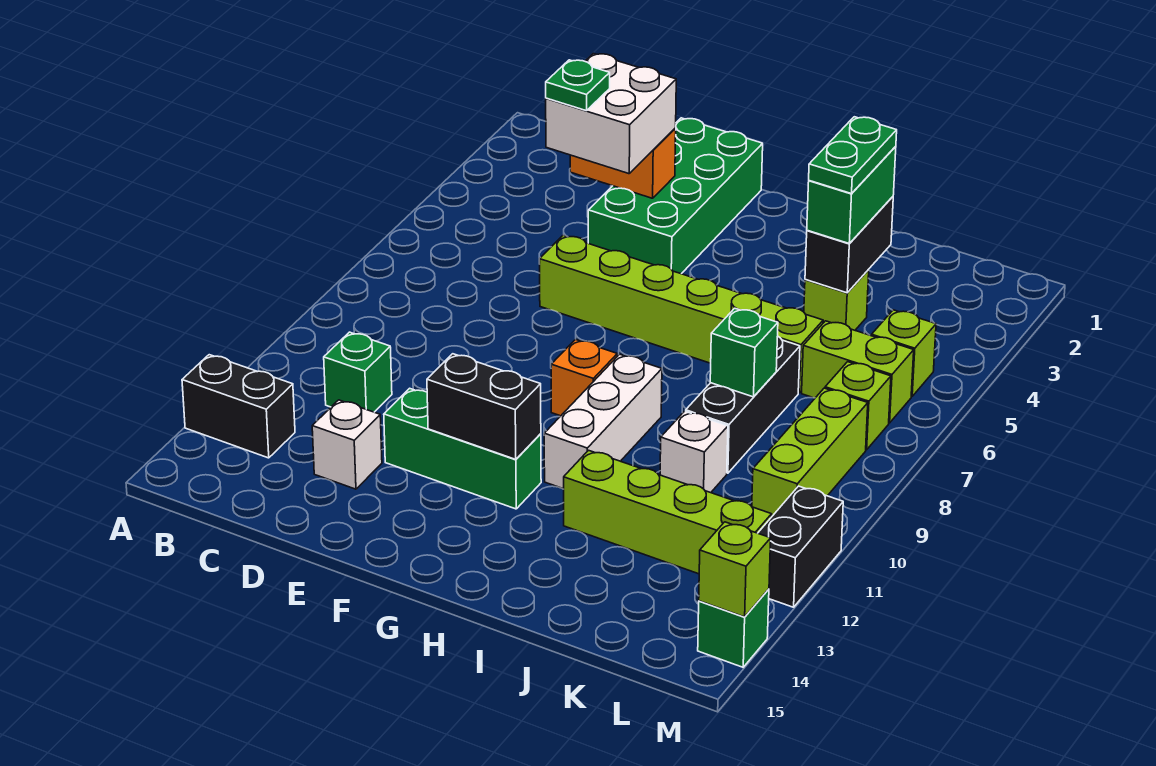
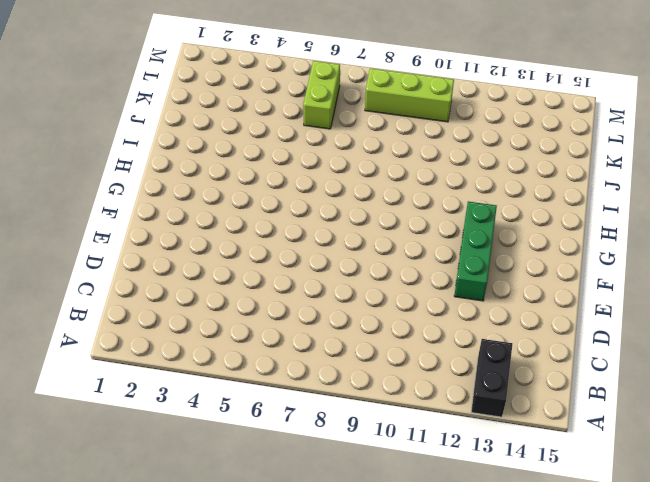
none -> green 1x1 brick [324,332,392,412]
none -> white 1x1 brick [312,400,382,489]
none -> green 2x4 brick [588,118,763,274]

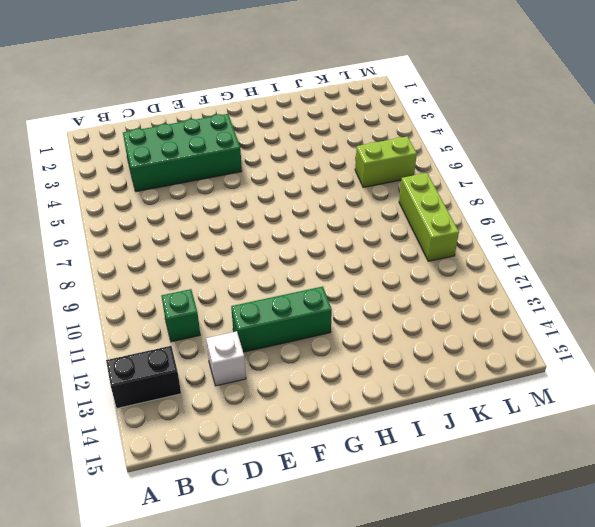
green 2x4 brick [123,114,242,192] -> green 2x4 brick turned to [588,118,763,274]
none -> lime 1x6 brick [540,235,823,393]
none -> orange 1x1 brick [551,339,617,416]
none -> white 1x3 brick [544,354,662,489]

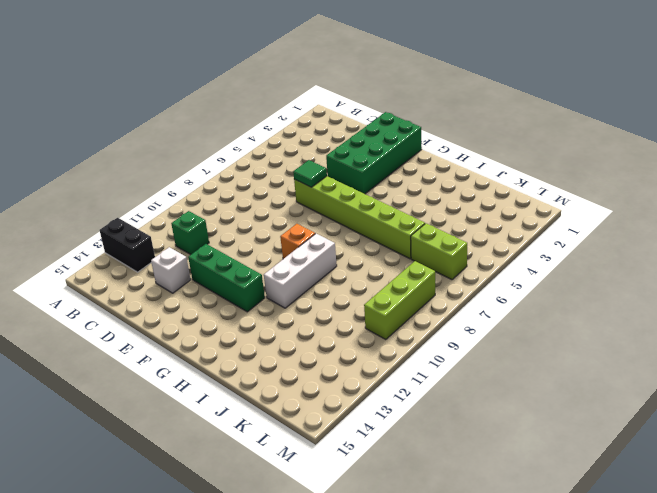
green 1x1 tile [293,160,327,187] -> none
none -> lime 1x4 brick [564,450,772,574]
none -> lime 1x1 brick [804,270,869,330]
none -> black 1x3 brick [686,336,800,473]

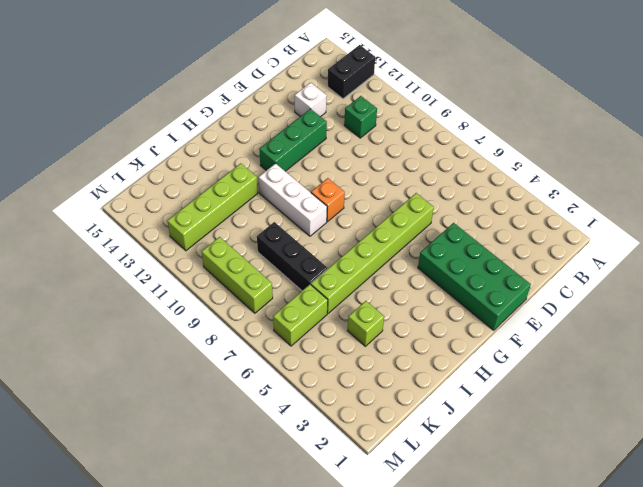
none -> white 1x1 brick [660,411,728,493]
none -> lime 1x1 brick [872,310,936,396]
none -> lime 1x1 brick [825,362,891,450]

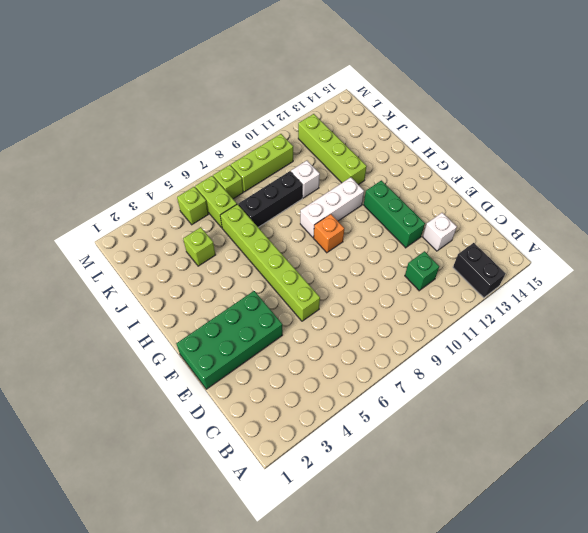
none -> black 1x2 brick [758,486,843,607]
none -> green 1x1 brick [698,589,769,667]
none -> orange 1x2 brick [570,128,676,198]

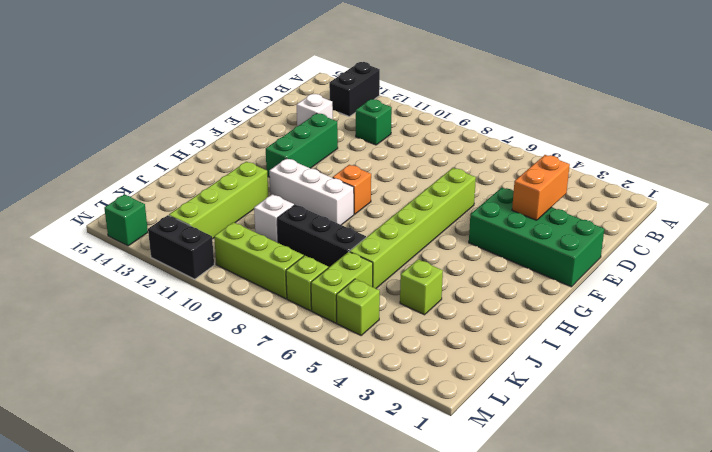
none -> black 1x2 brick [427,354,541,459]
none -> black 1x2 brick [805,197,893,293]
none -> green 1x1 brick [710,308,778,397]

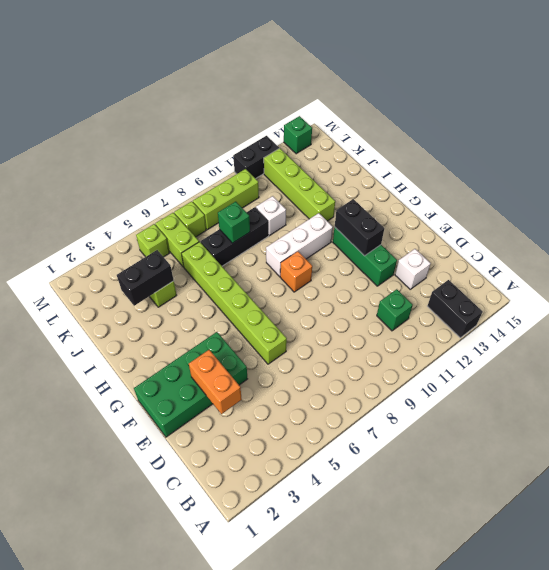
none -> lime 1x1 brick [699,522,771,617]
none -> white 2x2 brick [546,54,676,174]
none -> green 1x2 brick [807,146,896,244]

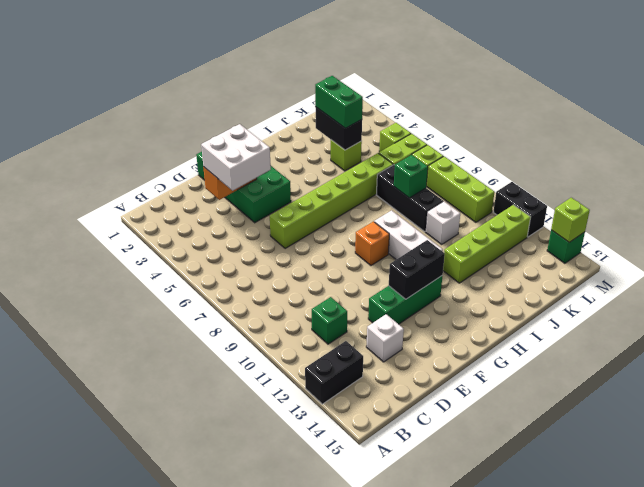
none -> green 1x1 plate [546,60,610,111]
none -> green 1x2 plate [809,117,897,194]

